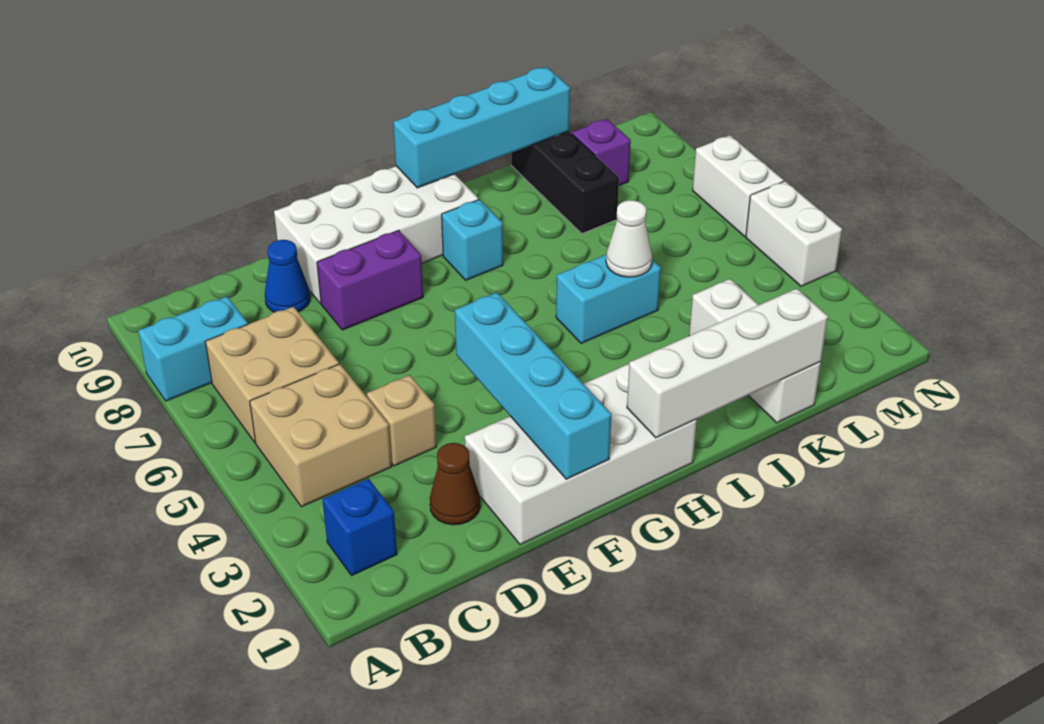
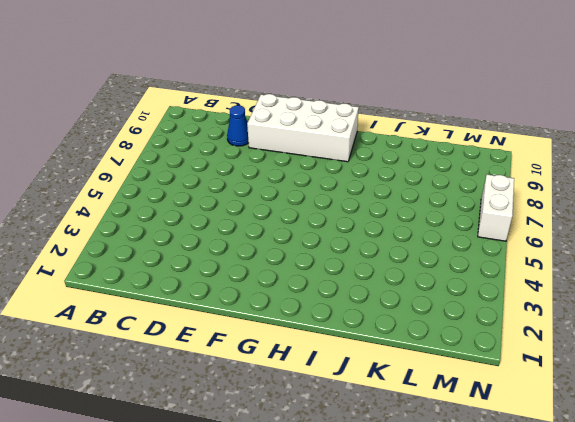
none -> cyan 1x2 brick [138,297,248,401]
none -> blue 1x1 brick [322,479,397,576]
none -> tan 2x2 brick [250,364,392,507]

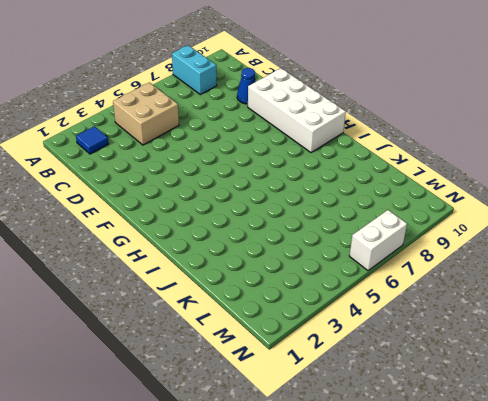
blue 1x1 tile [76,126,109,154] -> blue 1x1 brick [322,479,397,576]
none -> tan 2x2 brick [205,306,339,443]
none -> brown 1x1 cone [430,443,480,525]
none -> tan 1x1 brick [367,375,436,466]

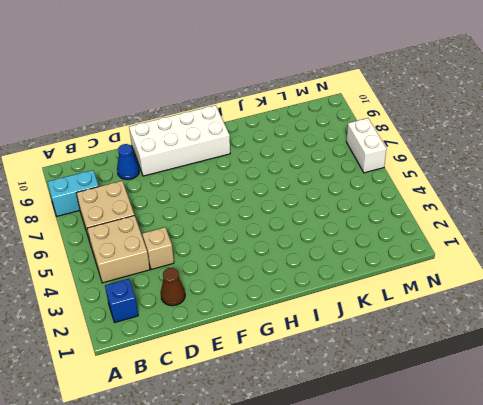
none -> white 2x4 brick [465,364,697,545]
none -> purple 1x2 brick [317,230,423,330]
none -> cyan 1x1 brick [442,200,503,280]

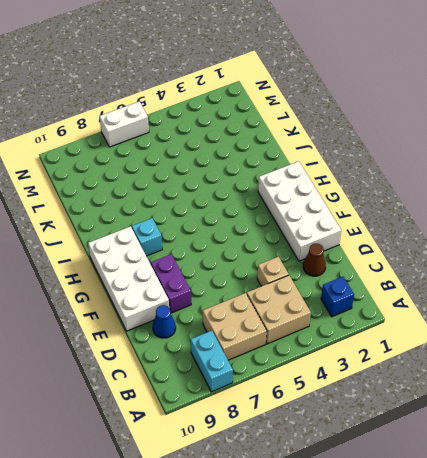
none -> cyan 1x2 brick [556,255,661,343]
none -> white 1x3 brick [689,279,821,423]
none -> black 1x3 brick [511,131,619,233]

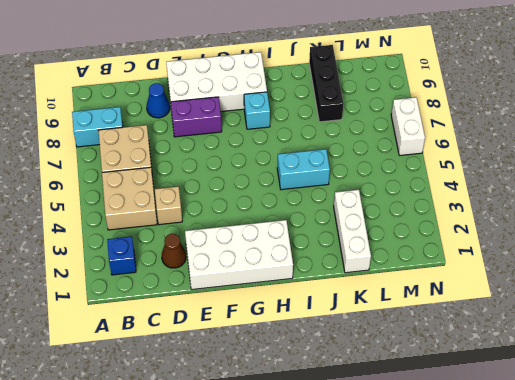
none -> purple 1x1 brick [572,119,631,185]
none -> white 1x2 brick [746,181,842,286]
none -> cyan 1x4 brick [455,292,612,479]

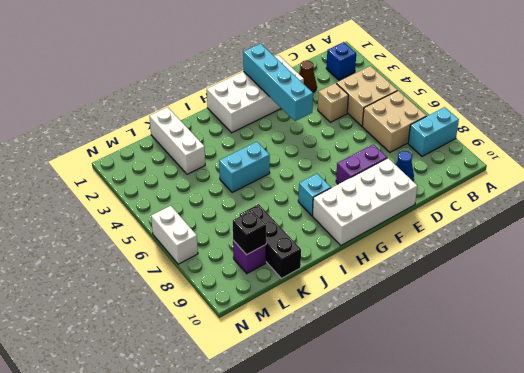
black 1x1 brick [233,210,266,255] -> none
none -> white 1x2 brick [746,181,842,286]
none -> white 1x4 brick [627,289,828,438]
none -> cyan 1x4 brick [393,67,570,188]

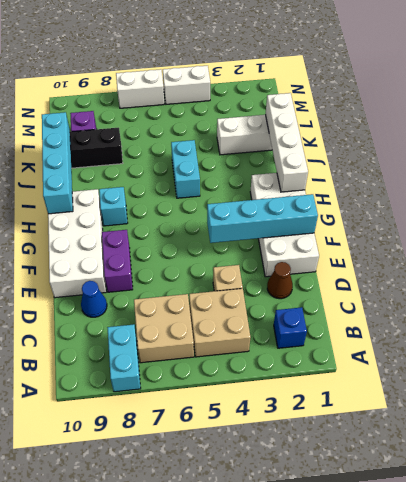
none -> white 1x1 cone [606,200,652,277]

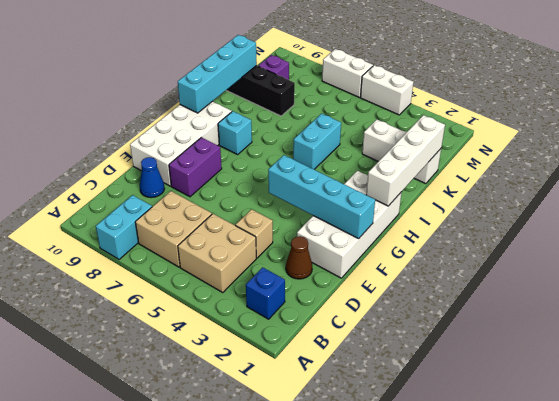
none -> white 1x1 cone [606,200,652,277]

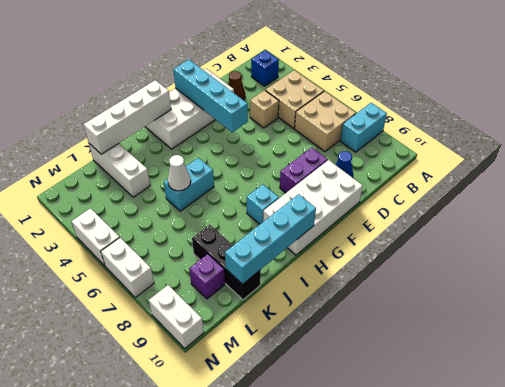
white 1x2 brick [149,285,204,348] -> none

